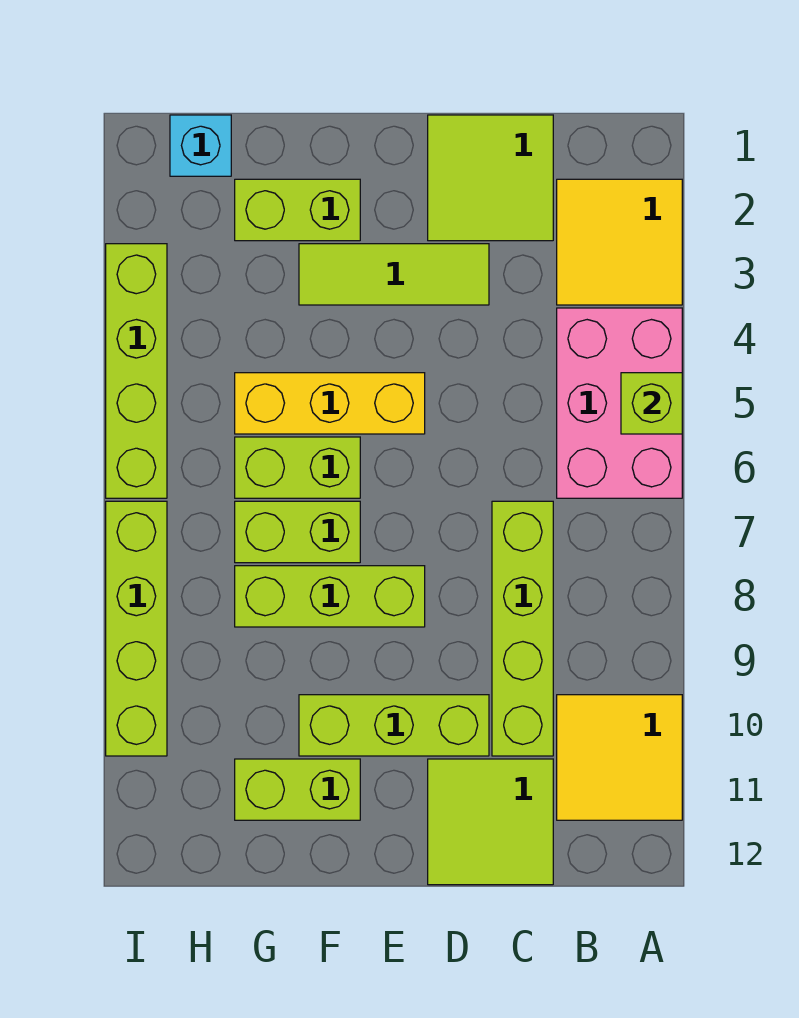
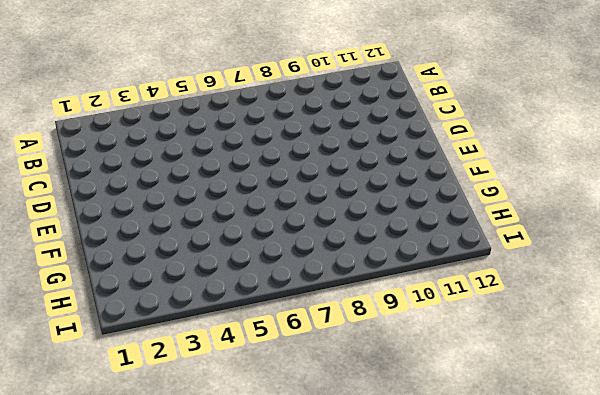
none -> yellow 2x2 tile [557,179,682,305]
none -> pink 2x3 brick [557,308,682,498]
none -> yellow 2x2 tile [557,695,682,820]

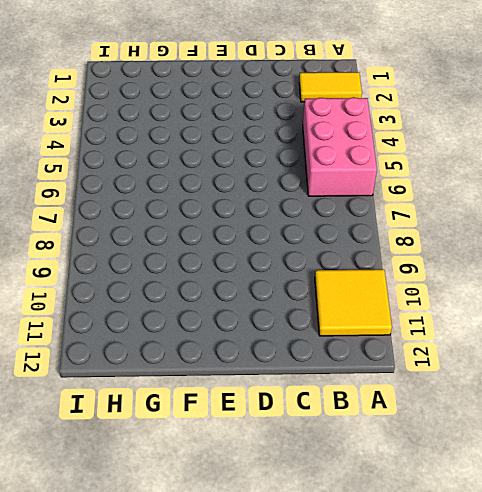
yellow 1x2 tile [299,72,362,102] -> yellow 2x2 tile [557,179,682,305]
none -> lime 2x2 tile [428,115,553,241]
none -> lime 1x4 brick [492,501,553,756]
none -> lime 2x2 tile [428,759,553,885]

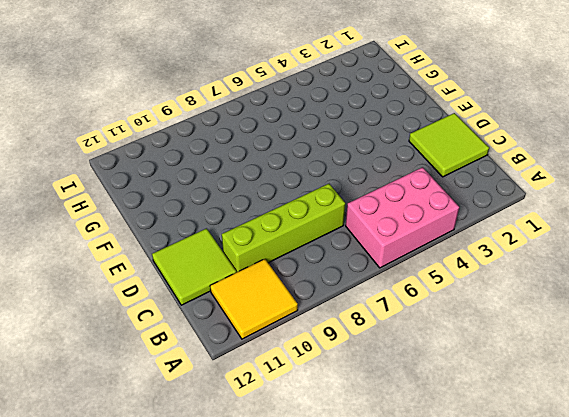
none -> yellow 2x2 tile [557,179,682,305]
none -> lime 1x3 tile [299,244,489,305]
none -> lime 1x3 brick [299,695,489,756]

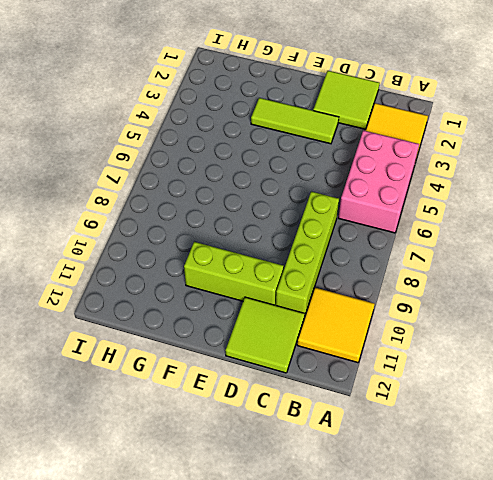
none -> yellow 1x3 brick [235,373,425,434]
none -> lime 1x3 brick [235,566,425,627]
none -> lime 1x2 brick [235,179,360,241]

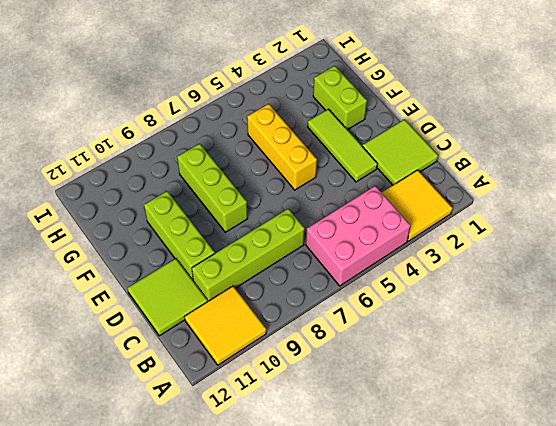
none -> lime 1x2 brick [235,437,360,498]
none -> lime 1x2 brick [235,501,360,563]
none -> lime 1x2 brick [235,759,360,820]

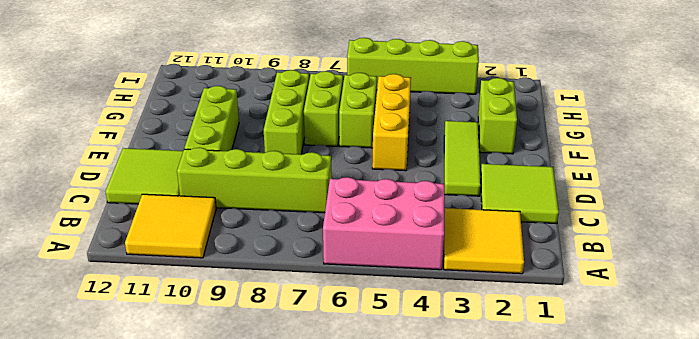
none -> lime 1x2 brick [235,759,360,820]
none -> cyan 1x1 brick [170,115,231,176]
none -> lime 1x4 brick [106,501,167,756]

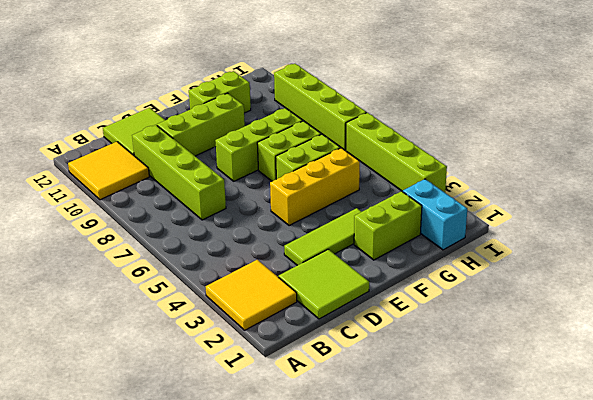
cyan 1x2 brick [403,179,467,250] -> cyan 1x1 brick [170,115,231,176]
none -> pink 2x3 brick [557,308,682,498]
none -> lime 1x1 brick [621,373,682,434]

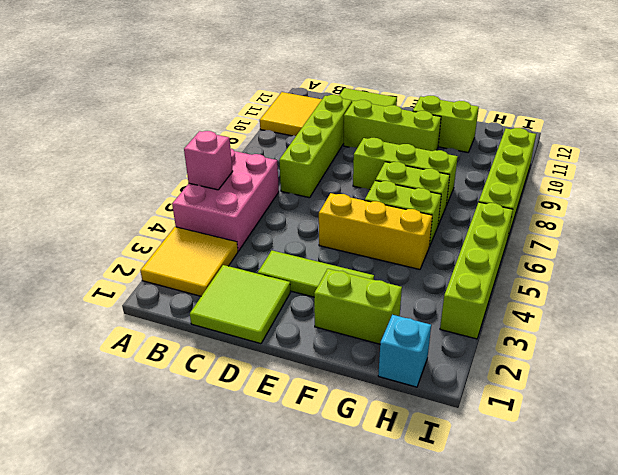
pink 1x1 brick [184,131,233,190] -> lime 1x1 brick [621,373,682,434]

